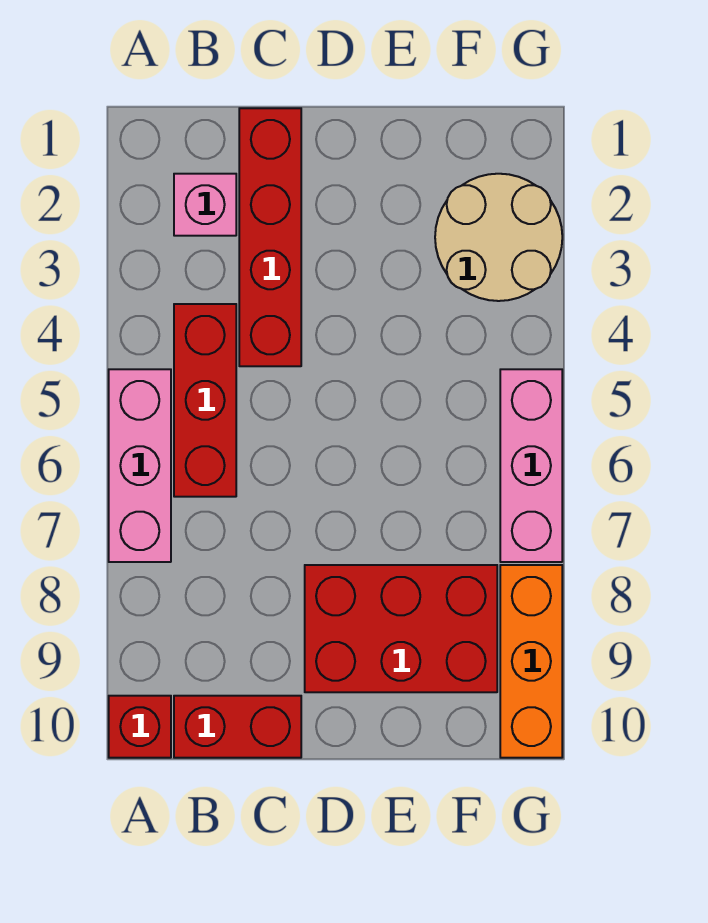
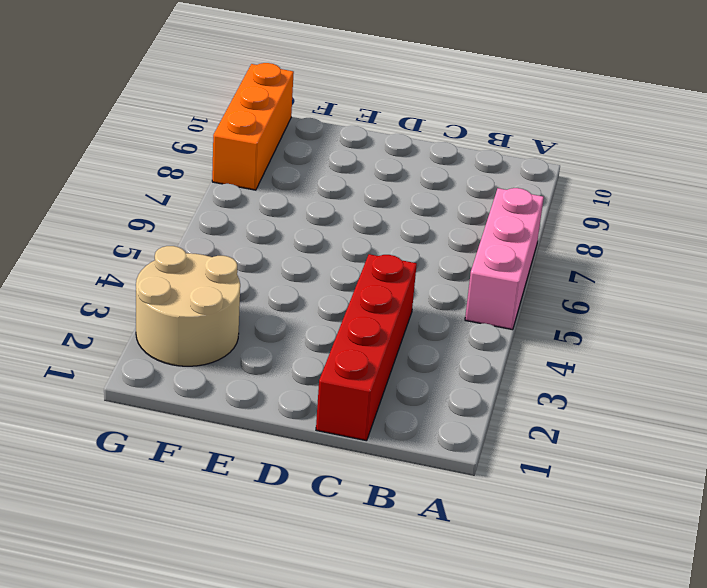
none -> red 1x1 brick [109,696,171,758]
none -> pink 1x1 brick [174,174,236,236]

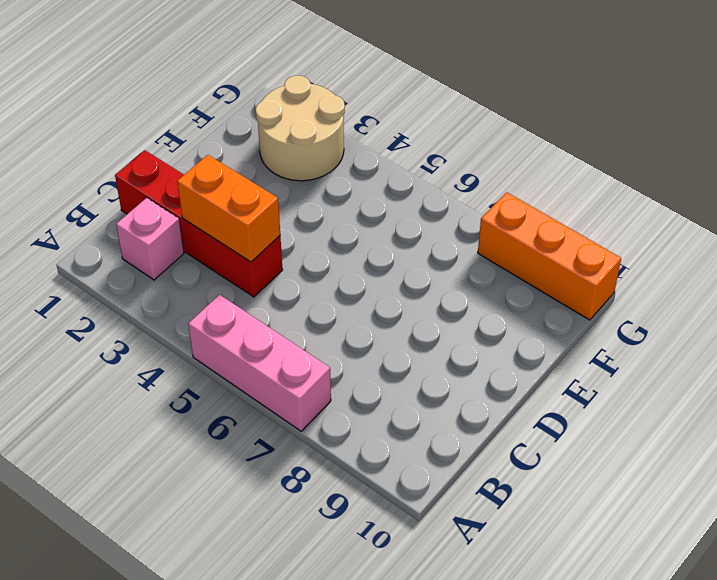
orange 1x2 brick [177,155,280,262] -> none
none -> red 1x1 brick [109,696,171,758]
none -> red 1x3 brick [174,304,236,497]

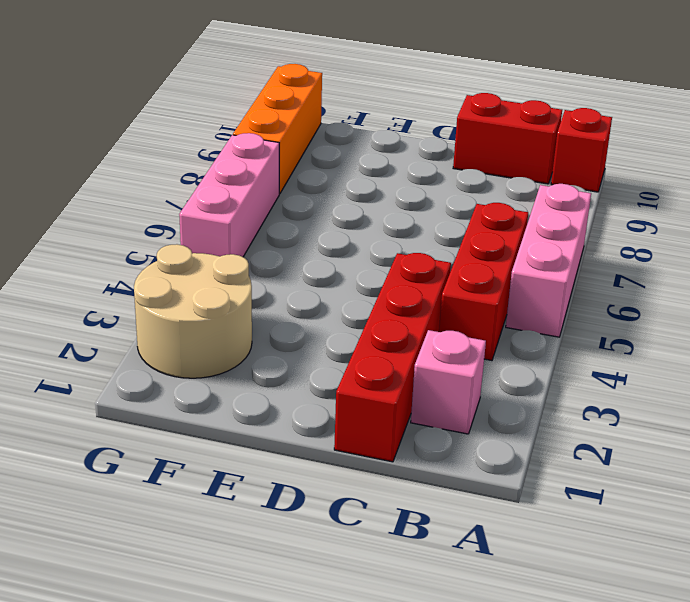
none -> red 2x3 brick [305,565,497,692]

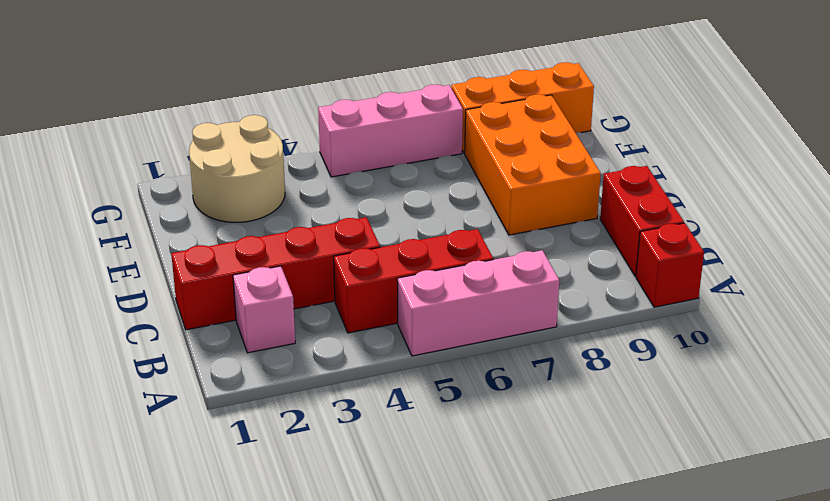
orange 2x3 brick [465,94,601,235] -> red 2x3 brick [305,565,497,692]

